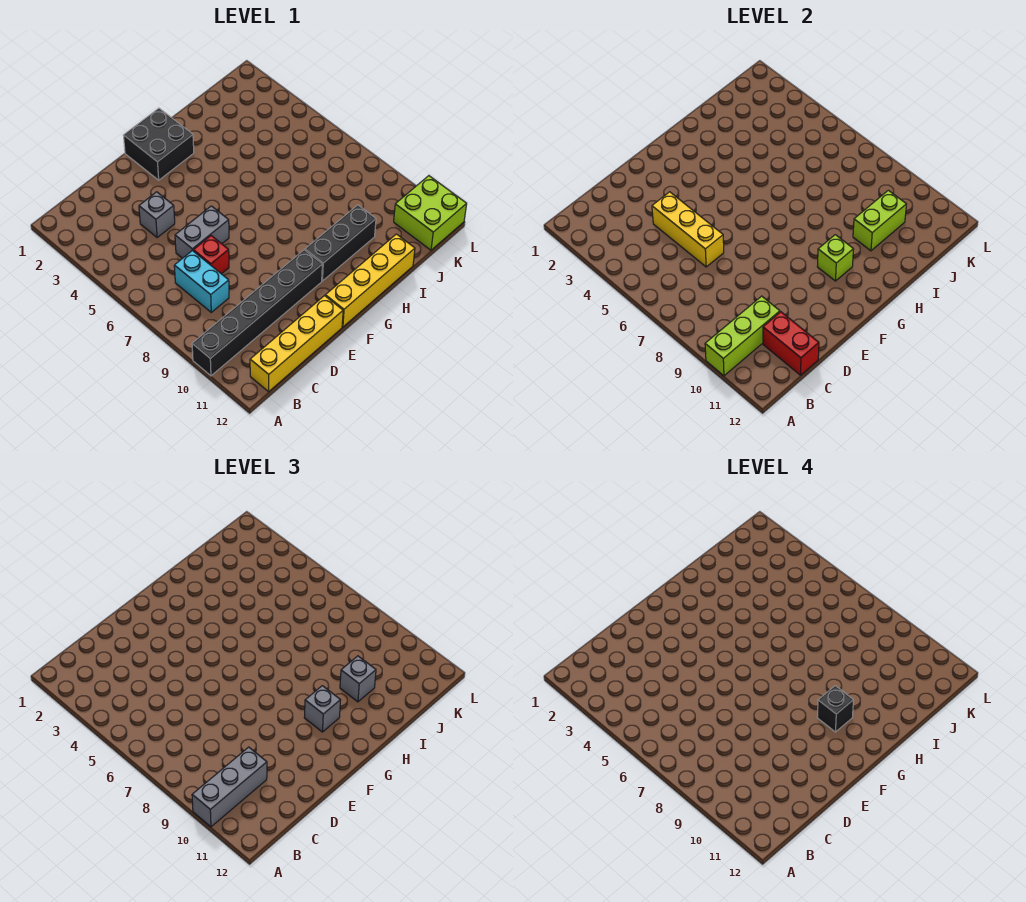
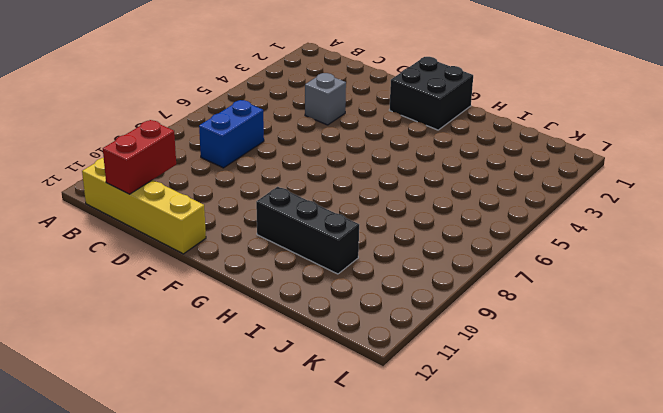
blue 1x2 brick [199,100,264,168] -> cyan 1x2 brick [174,251,229,312]
none -> black 1x6 brick [192,250,322,376]
none -> grey 1x2 brick [175,206,229,258]
none -> red 1x1 brick [193,236,229,274]

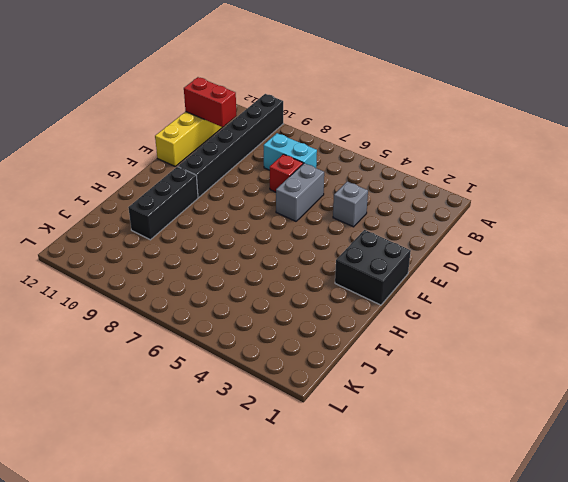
none -> yellow 1x4 brick [325,234,415,327]
none -> lime 2x2 brick [394,176,467,250]
none -> lime 1x3 brick [705,296,780,376]

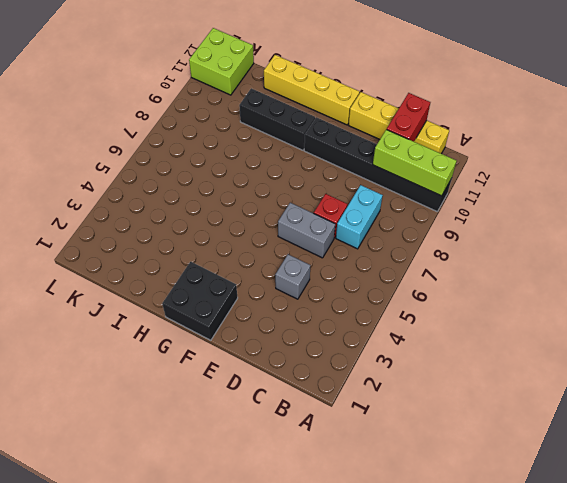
none -> yellow 1x3 brick [652,192,724,267]
none -> lime 1x1 brick [817,235,853,281]
none -> lime 1x2 brick [853,190,906,251]

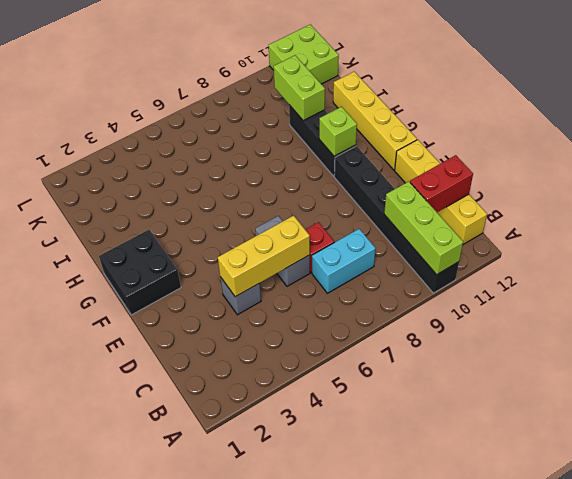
none -> grey 1x3 brick [192,747,267,827]
none -> grey 1x1 brick [304,686,340,732]
none -> grey 1x1 brick [340,656,376,702]

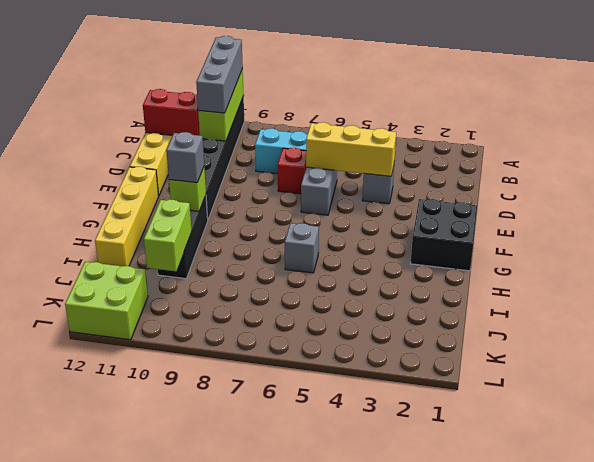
grey 1x1 brick [285,223,319,273] -> grey 1x1 brick moved to [340,656,376,702]
none -> black 1x1 brick [817,686,853,732]

